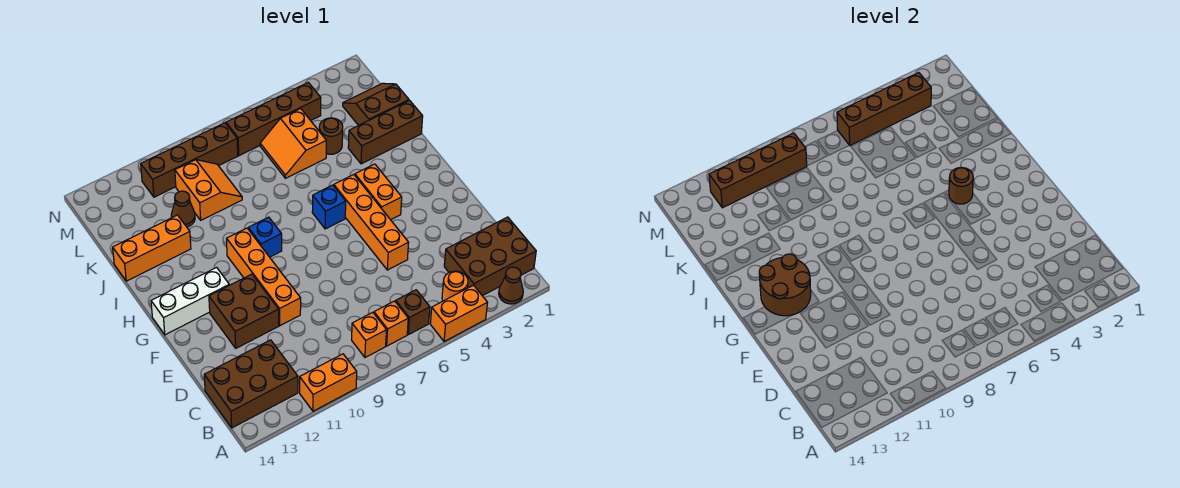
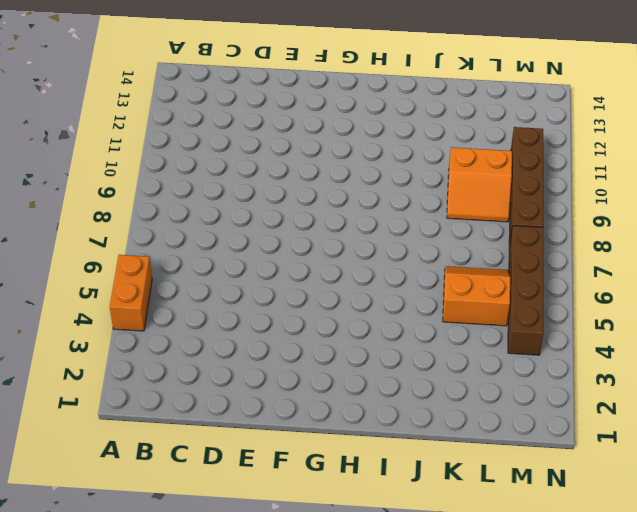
none -> brown 1x1 cone [499,267,523,304]
none -> orange 1x2 brick [300,354,357,411]
none -> brown 2x3 brick [444,217,536,296]

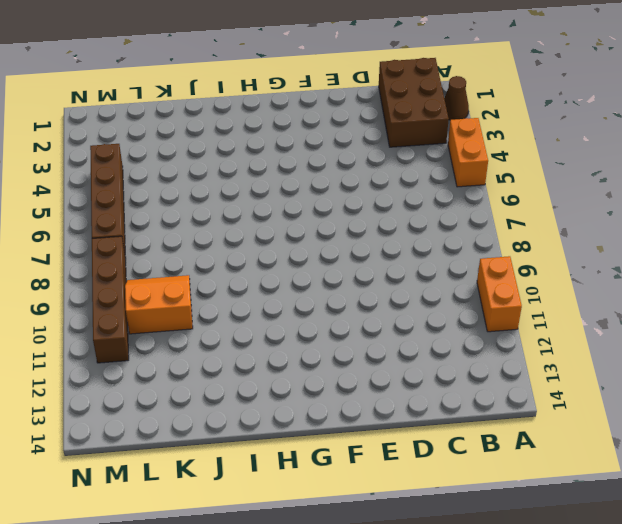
none -> orange 1x1 round brick [442,271,468,301]
none -> brown 1x1 brick [396,290,430,335]
none -> orange 1x1 brick [374,301,408,346]

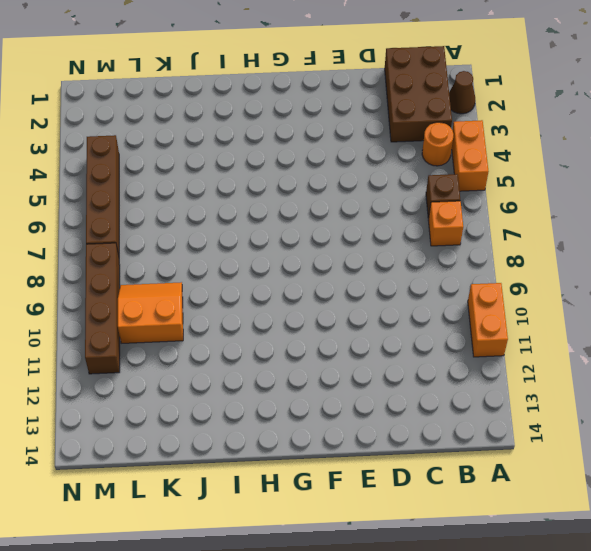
none -> orange 1x1 brick [352,312,386,357]
none -> brown 2x3 brick [204,340,298,428]
none -> orange 1x4 brick [334,175,409,270]

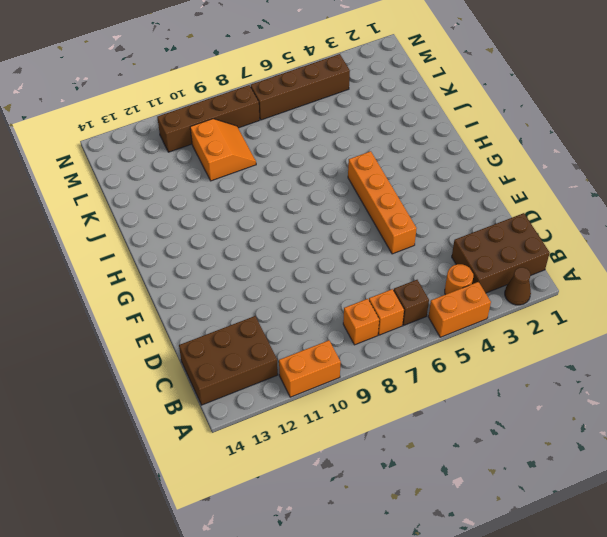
none -> orange 1x4 brick [227,228,301,326]
none -> brown 2x2 brick [209,274,279,348]
none -> orange 1x2 brick [355,164,402,220]

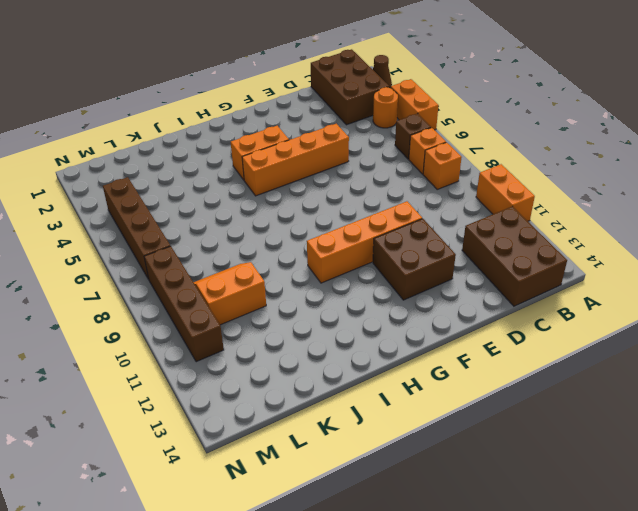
none -> white 1x3 brick [151,268,229,335]
none -> blue 1x1 brick [312,185,346,229]
none -> blue 1x1 brick [248,217,282,257]

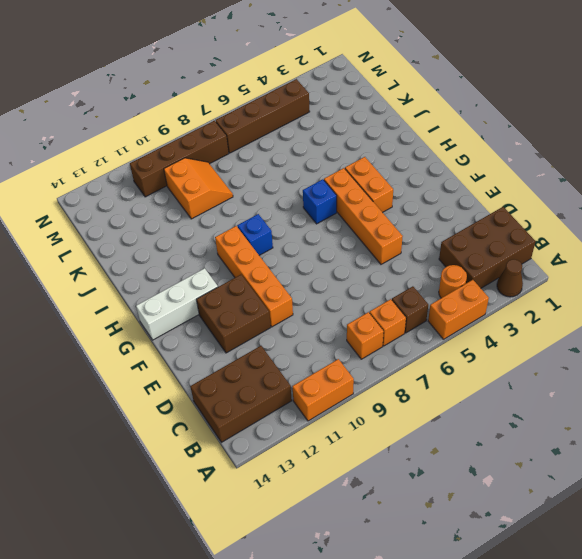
none -> brown 1x3 brick [348,100,423,164]
none -> orange 1x3 brick [113,215,191,281]
none -> brown 2x2 slope [343,83,409,125]

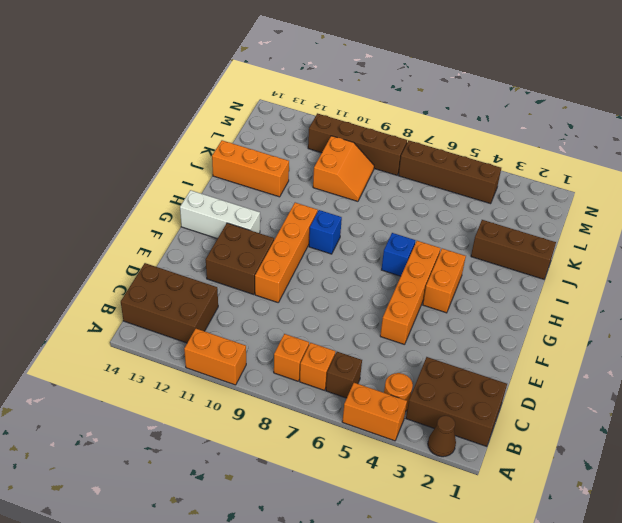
none -> brown 2x2 slope [343,83,409,125]
none -> brown 1x1 round brick [319,118,343,154]
none -> orange 2x2 slope [260,109,326,178]

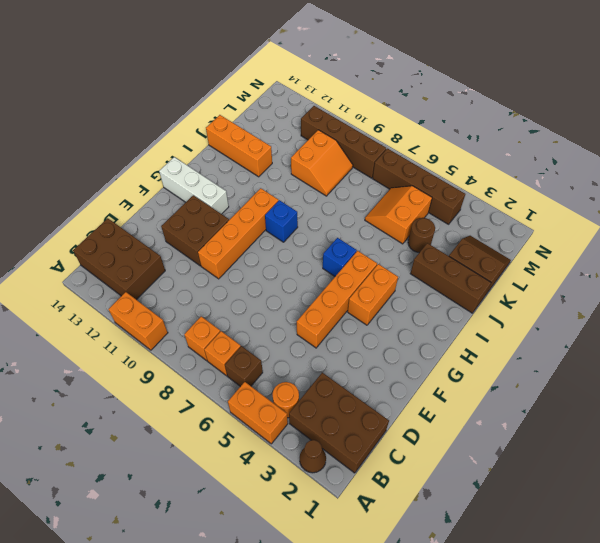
none -> brown 1x1 cone [171,191,195,227]
none -> brown 2x2 round brick [759,254,811,316]
none -> brown 1x1 round brick [949,168,973,204]

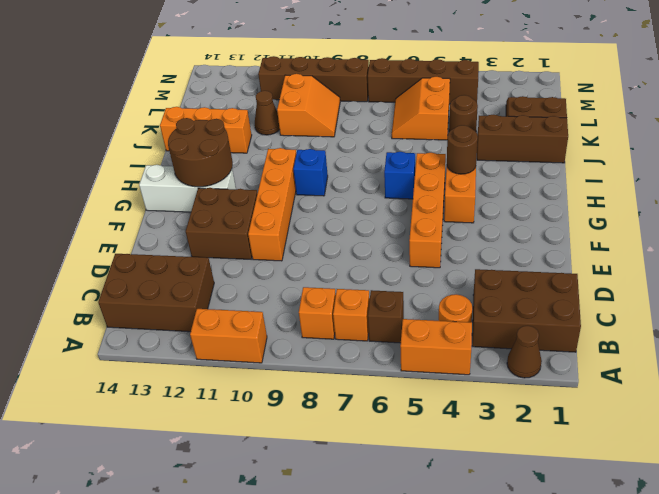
none -> brown 1x4 brick [837,73,931,145]
none -> brown 1x4 brick [709,133,807,208]

